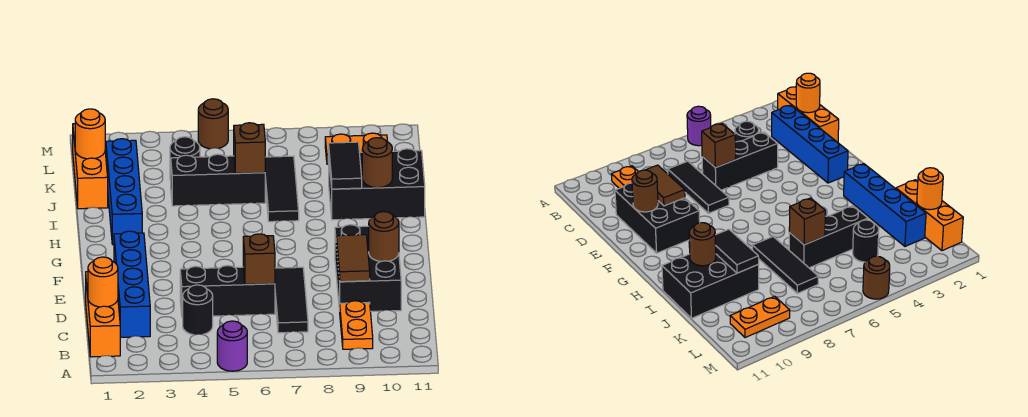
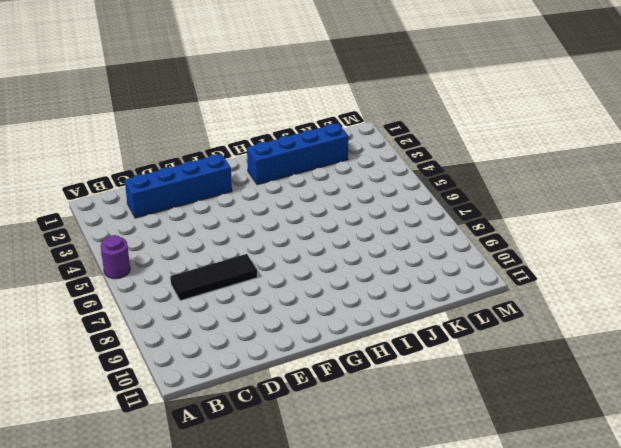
none -> orange 1x3 brick [86,272,120,357]
none -> orange 1x2 plate [340,301,373,349]
none -> black 1x1 round brick [183,285,213,335]

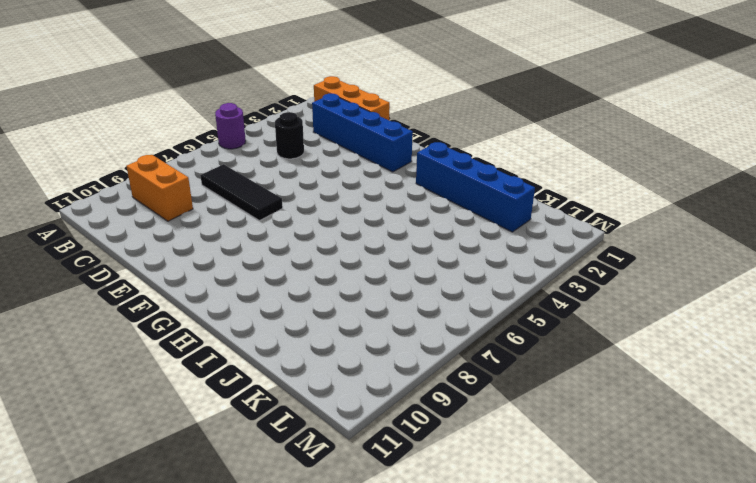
orange 1x2 brick [126,155,193,221] -> orange 1x2 plate [340,301,373,349]
none -> black 1x3 brick [180,266,275,317]
none -> black 2x3 brick [335,225,401,311]
none -> black 1x3 tile [265,156,299,222]

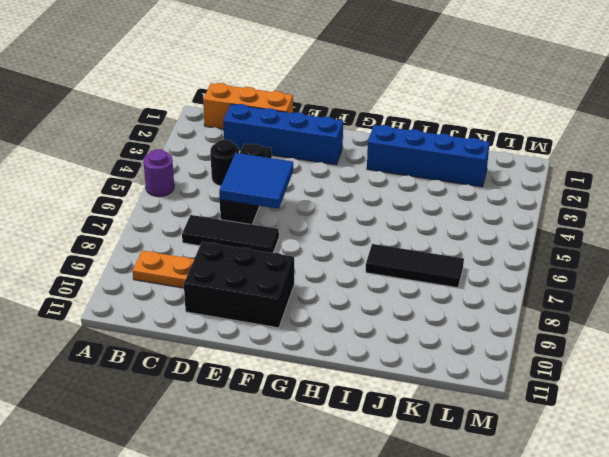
blue 2x2 tile [219,153,293,209] -> brown 1x1 brick [243,234,275,284]
none -> black 2x3 brick [329,149,425,220]
none -> orange 1x3 brick [73,124,108,209]
none -> black 1x3 brick [171,154,265,206]

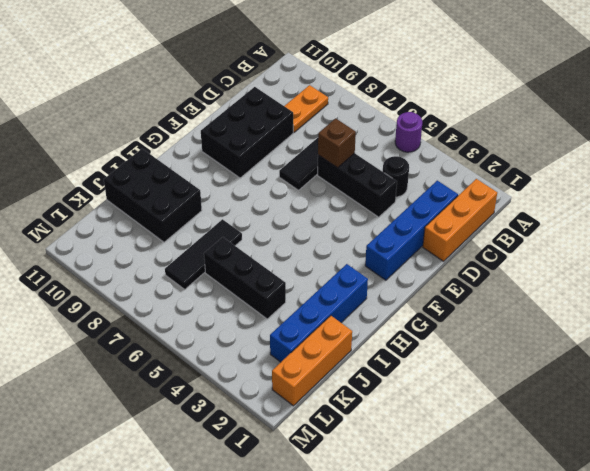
none -> black 1x1 round brick [170,137,200,180]
none -> orange 1x2 plate [325,133,388,164]
none -> brown 1x1 round brick [198,99,228,149]

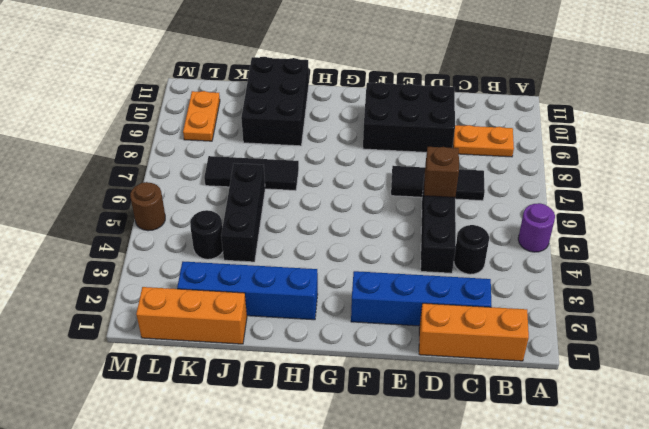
none -> orange 1x1 round brick [88,257,118,307]
none -> brown 1x2 tile [336,235,370,282]
none -> brown 1x1 round brick [369,212,399,262]

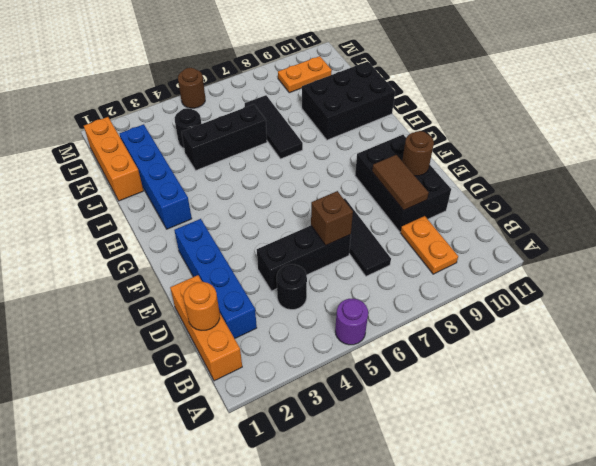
none -> black 1x2 tile [329,142,362,189]
none -> brown 1x1 round brick [362,138,392,188]
none -> brown 1x1 brick [234,123,265,173]

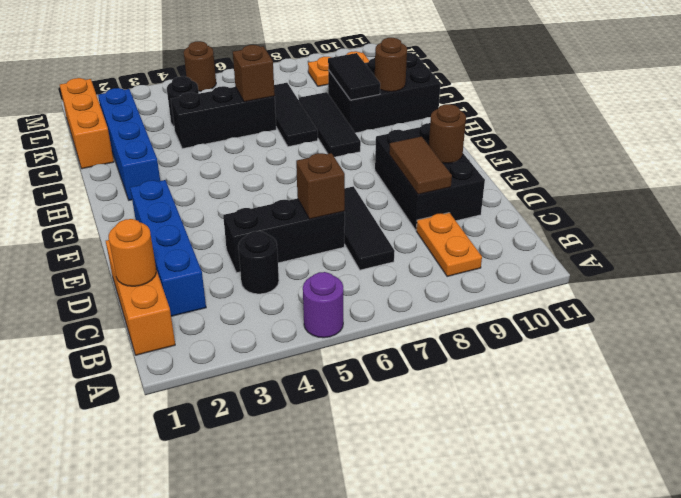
black 1x3 tile [299,92,361,157] -> none
none -> orange 1x1 round brick [75,109,105,159]

